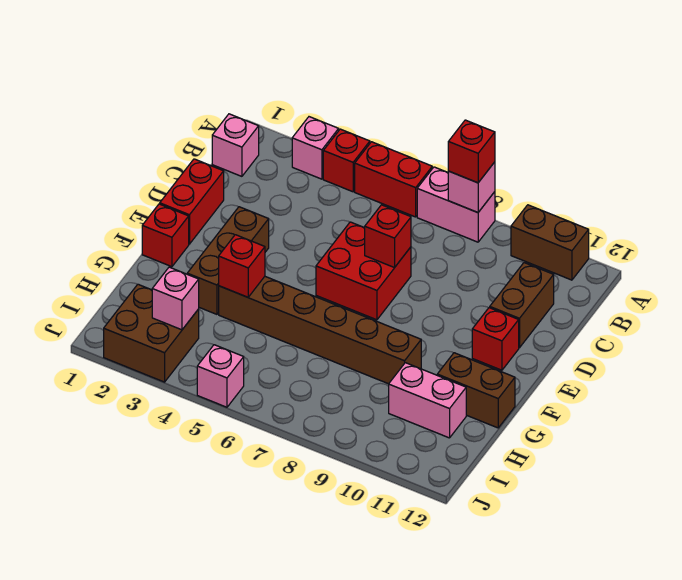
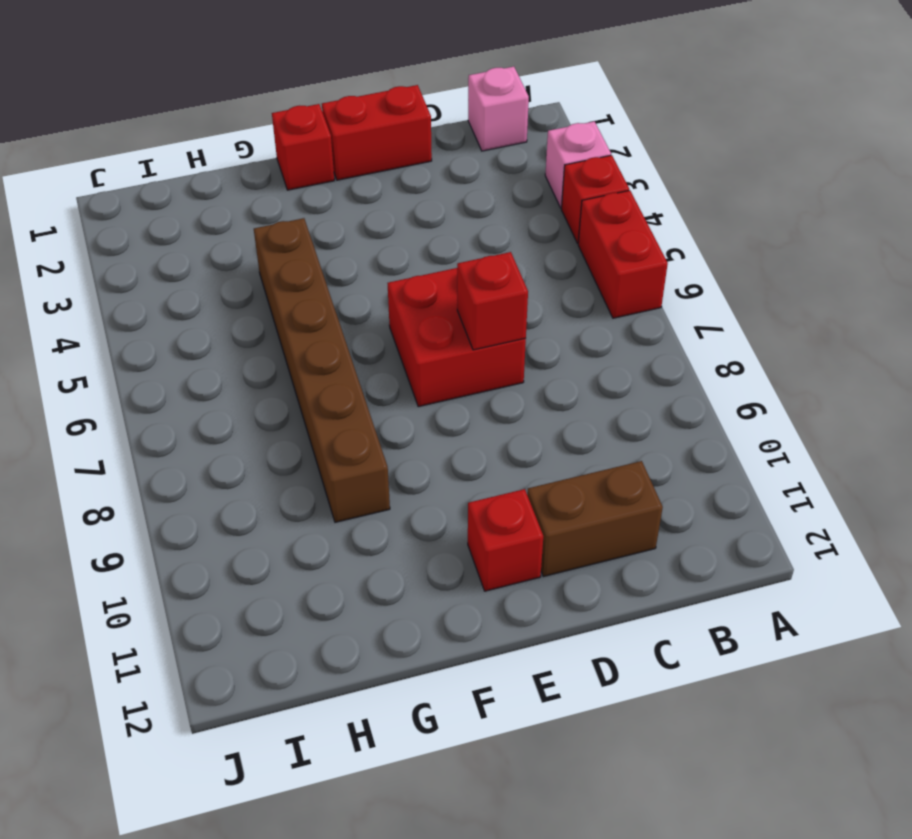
none -> pink 1x2 brick [417,167,495,242]
none -> brown 1x2 brick [511,205,589,280]
none -> brown 1x3 brick [187,207,269,314]

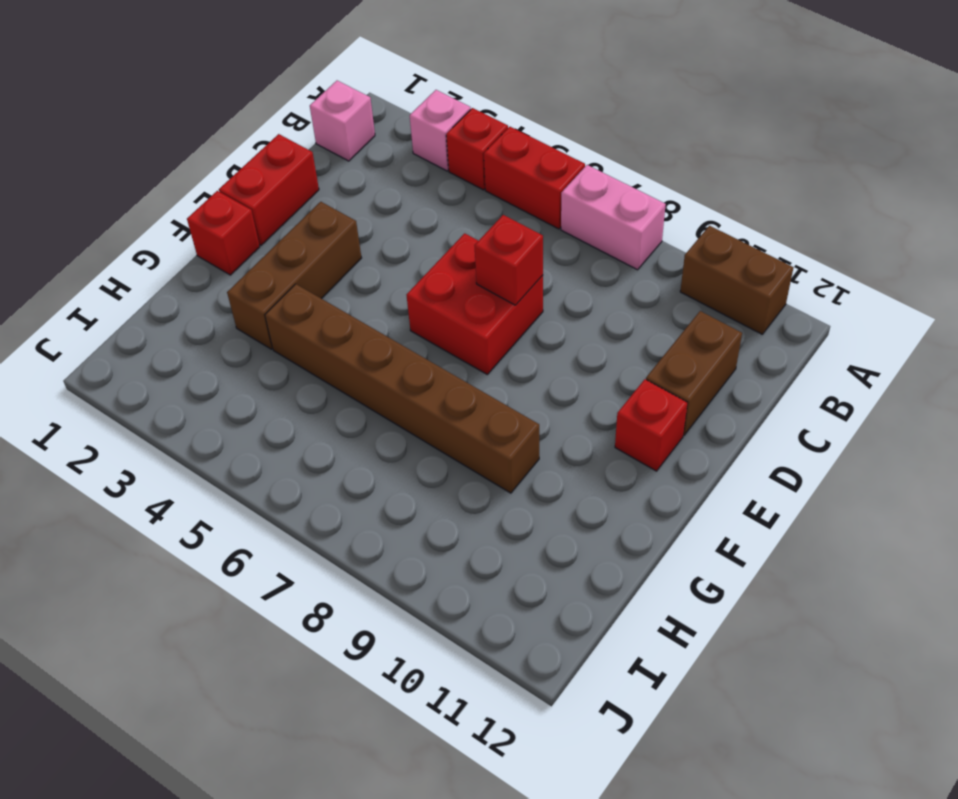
none -> brown 1x2 brick [437,353,515,428]
none -> pink 1x2 brick [389,363,466,438]
none -> brown 2x2 brick [104,284,199,382]

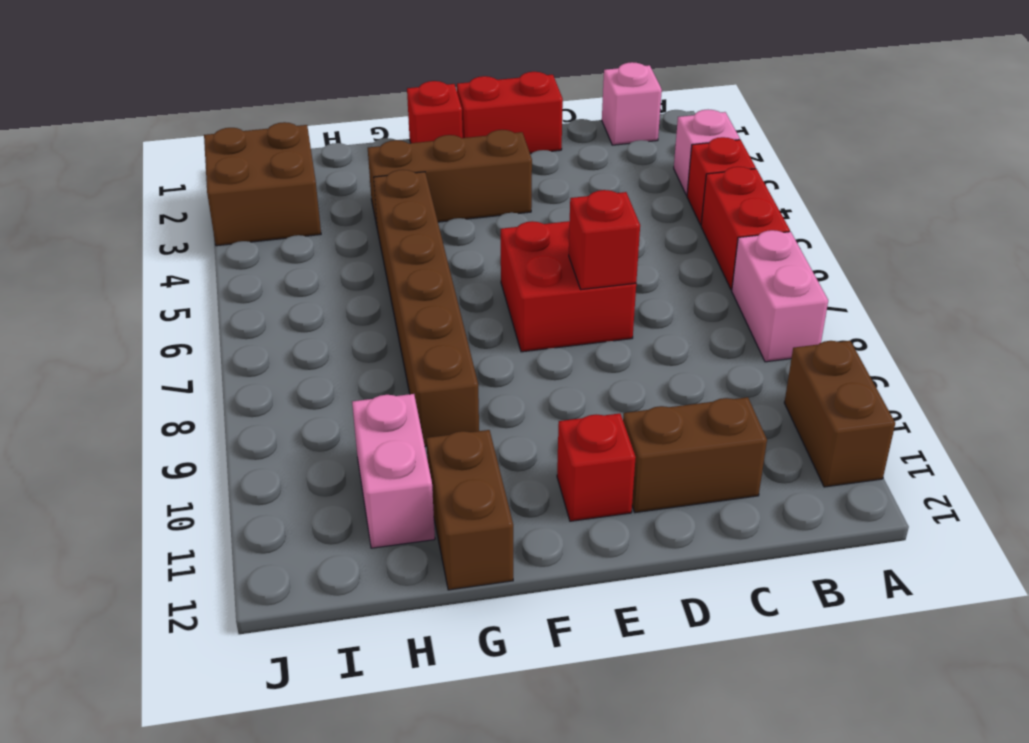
none -> pink 1x1 brick [197,345,244,407]
none -> pink 1x1 brick [448,162,495,212]
none -> red 1x1 brick [219,235,265,297]

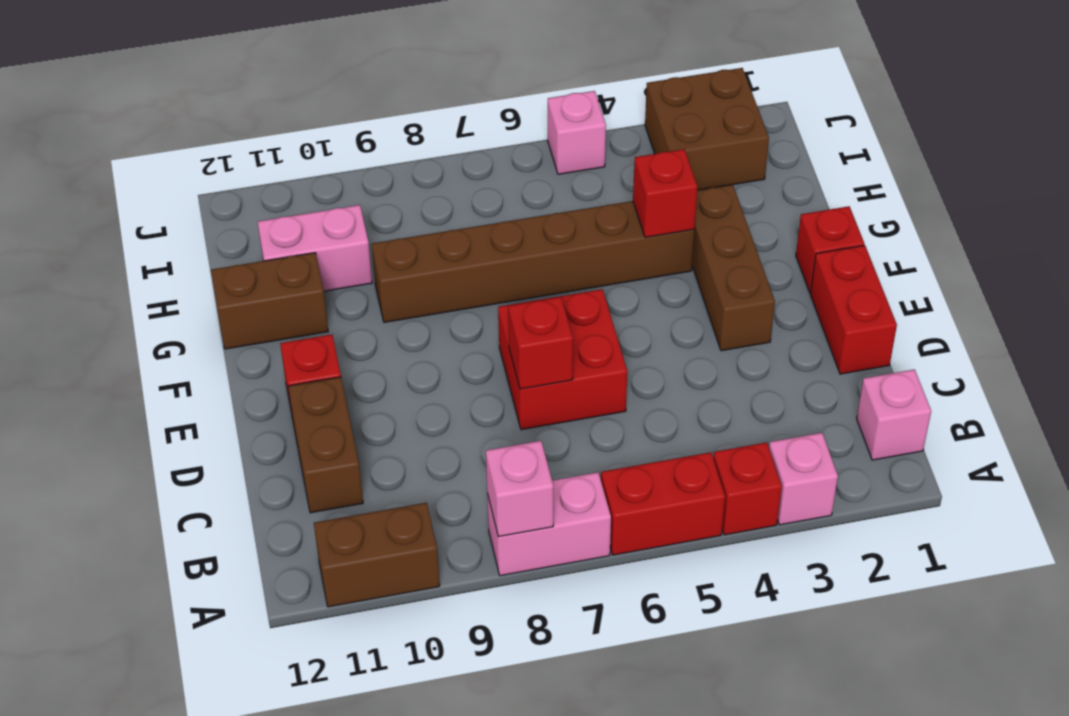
none -> pink 1x1 brick [152,267,199,330]
none -> red 1x1 brick [448,120,495,183]

